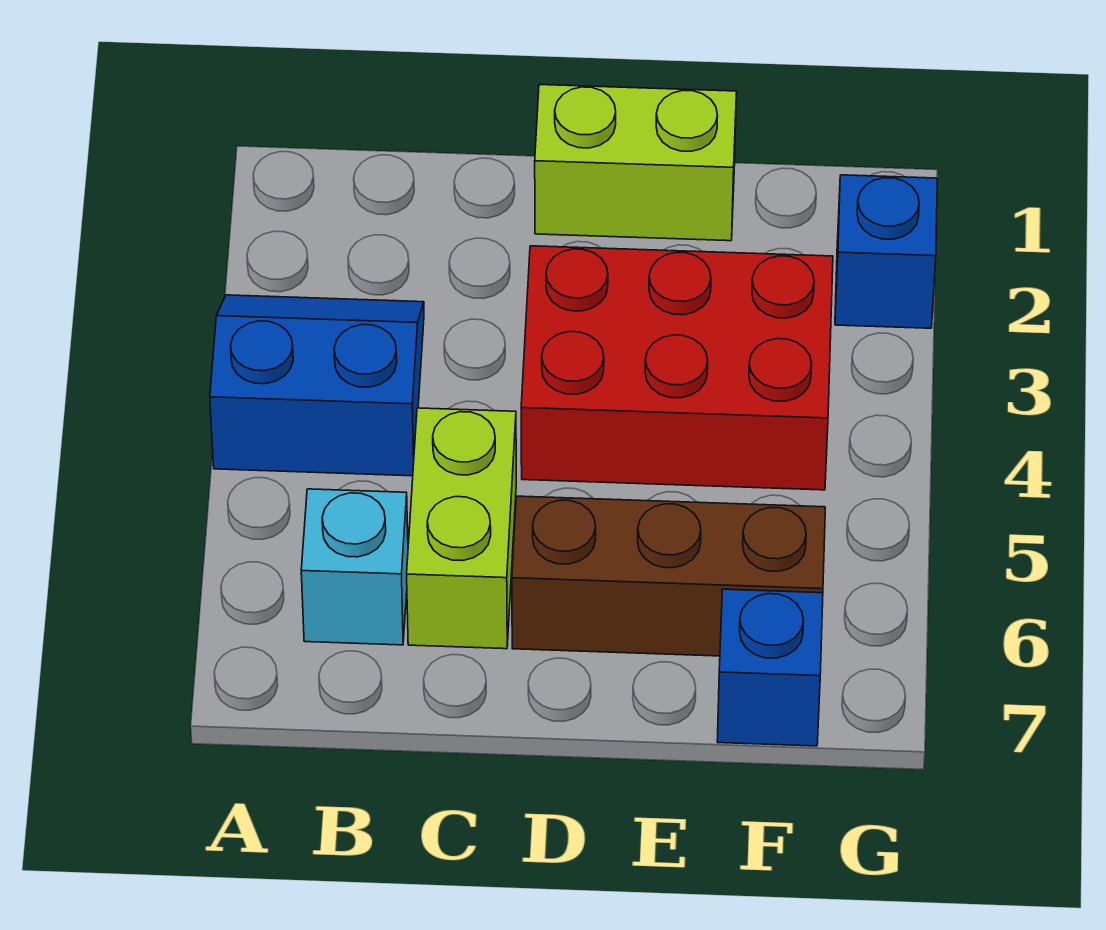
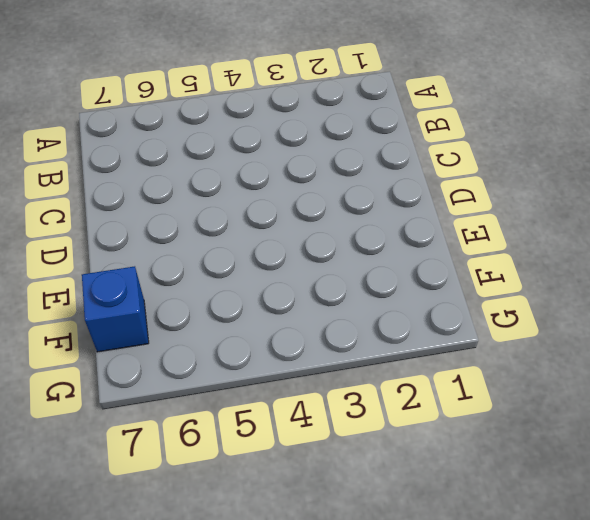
none -> blue 2x2 slope [210,295,424,476]
none -> cyan 1x1 brick [301,489,408,645]

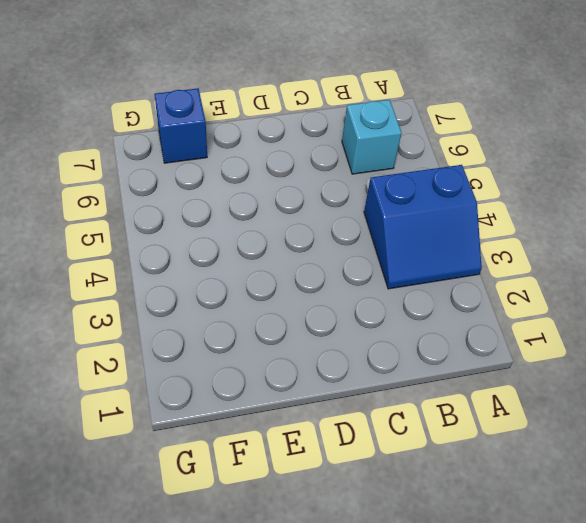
none -> lime 1x2 brick [407,408,516,649]
none -> lime 1x2 brick [535,85,737,241]

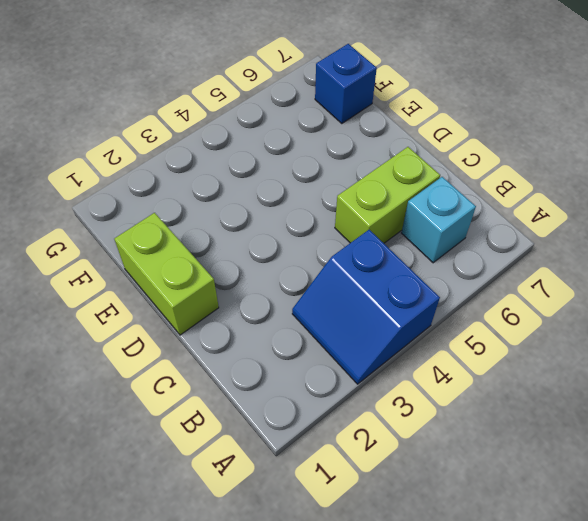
none -> red 2x3 brick [521,246,833,490]
none -> brown 1x3 brick [512,496,825,656]

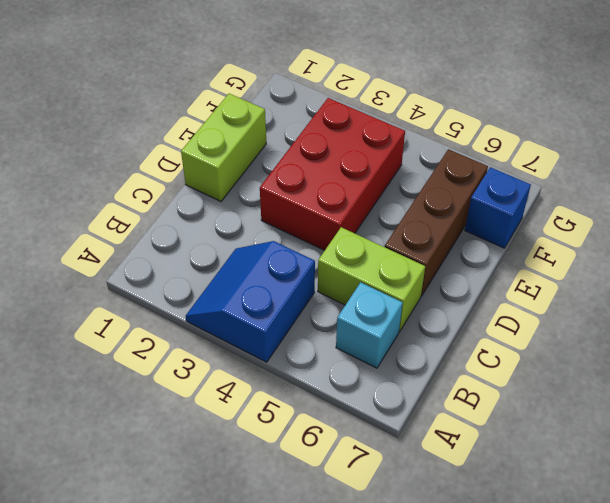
none -> blue 1x1 brick [835,175,937,328]

